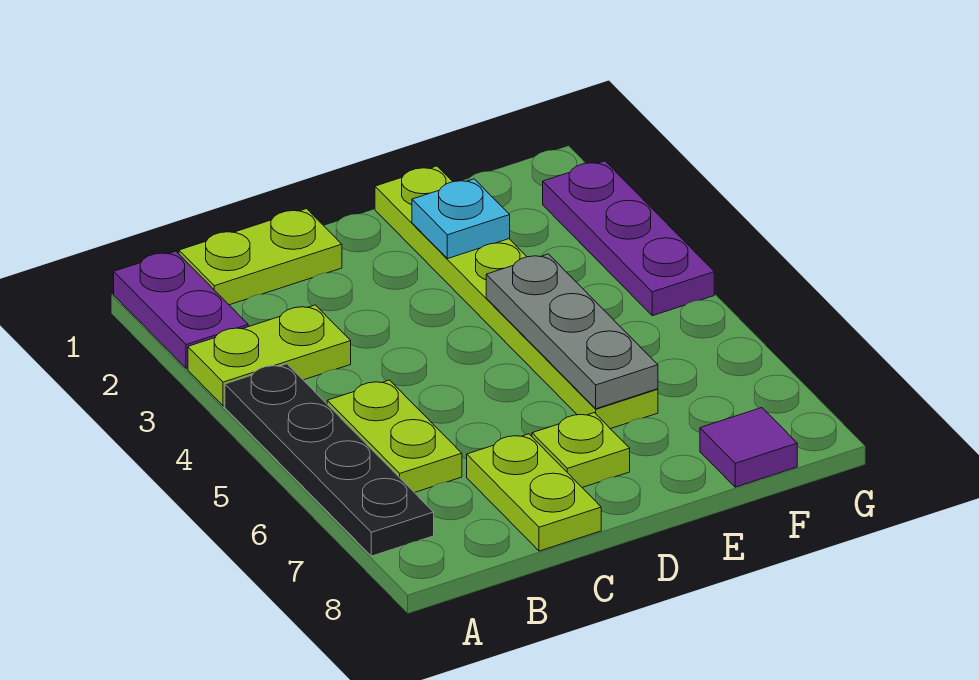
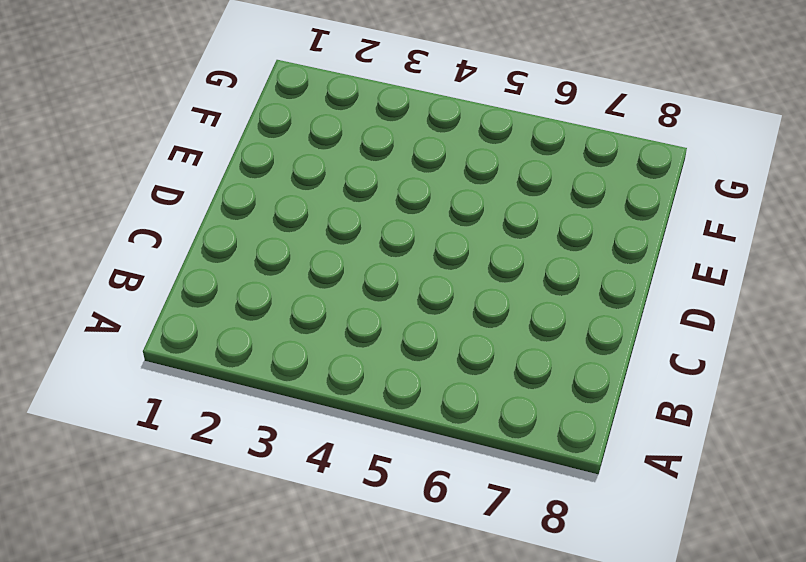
none -> purple 1x2 plate [114,251,248,368]
none -> lime 1x2 plate [188,305,351,406]
none -> black 1x4 plate [225,364,434,556]

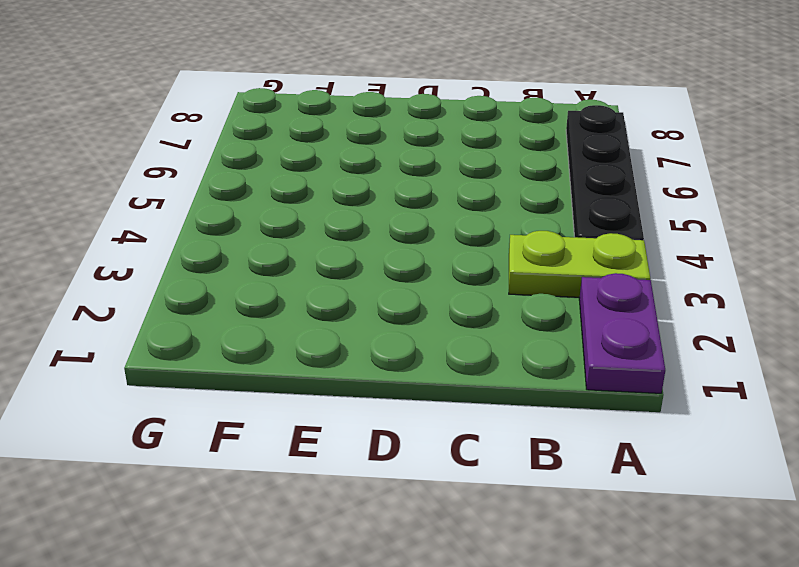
none -> lime 1x2 plate [179,209,342,305]
none -> lime 1x2 plate [327,380,462,493]
none -> lime 1x2 plate [467,434,601,551]

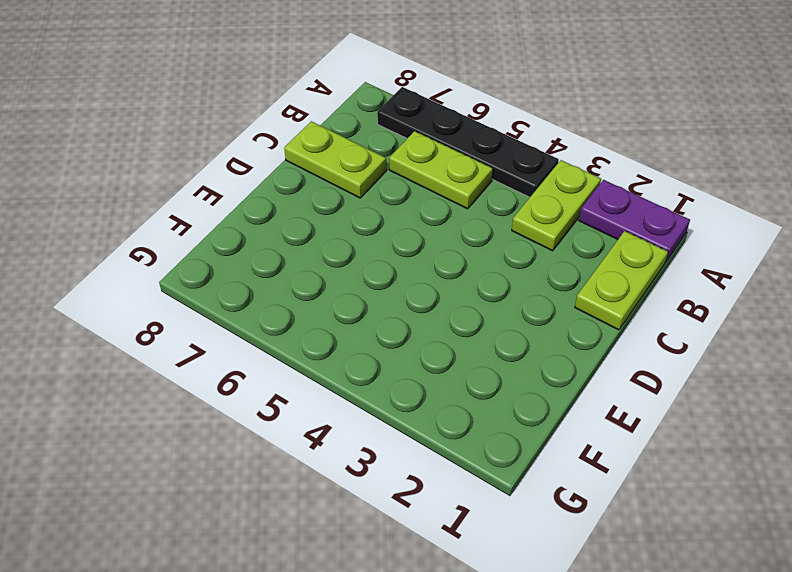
none -> lime 1x1 plate [532,413,630,487]
none -> lime 1x6 plate [375,166,658,429]
none -> purple 1x1 tile [700,408,797,487]

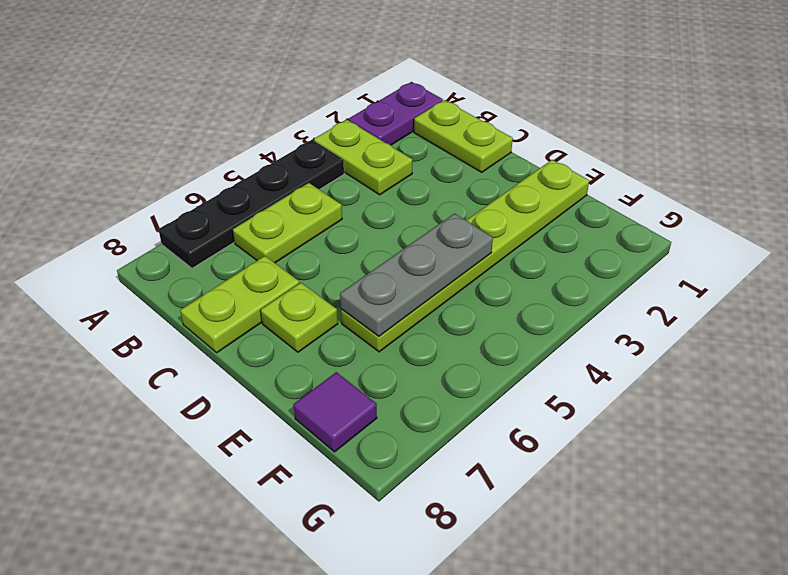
none -> purple 1x3 plate [543,161,714,316]
none -> cyan 1x1 plate [412,179,510,259]

